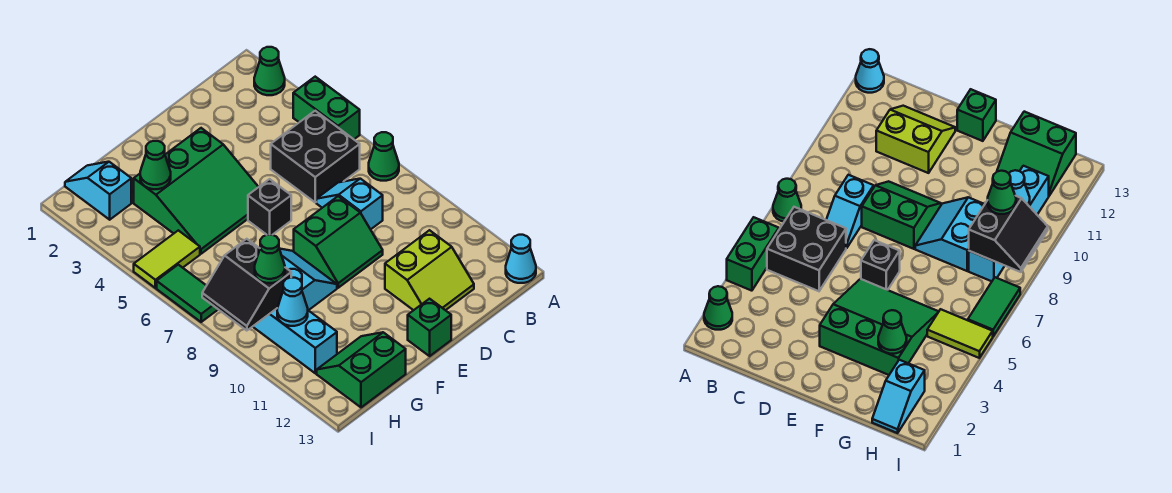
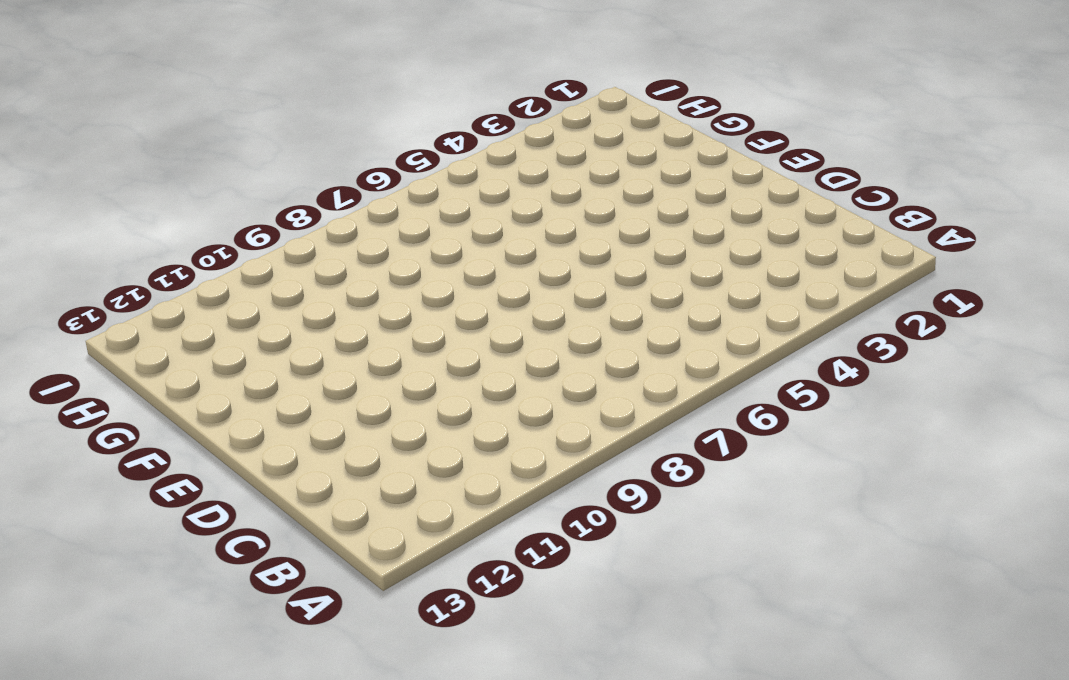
none -> green 1x1 cone [254,47,285,95]
none -> green 1x2 brick [293,77,360,139]
none -> green 1x1 cone [369,132,399,181]

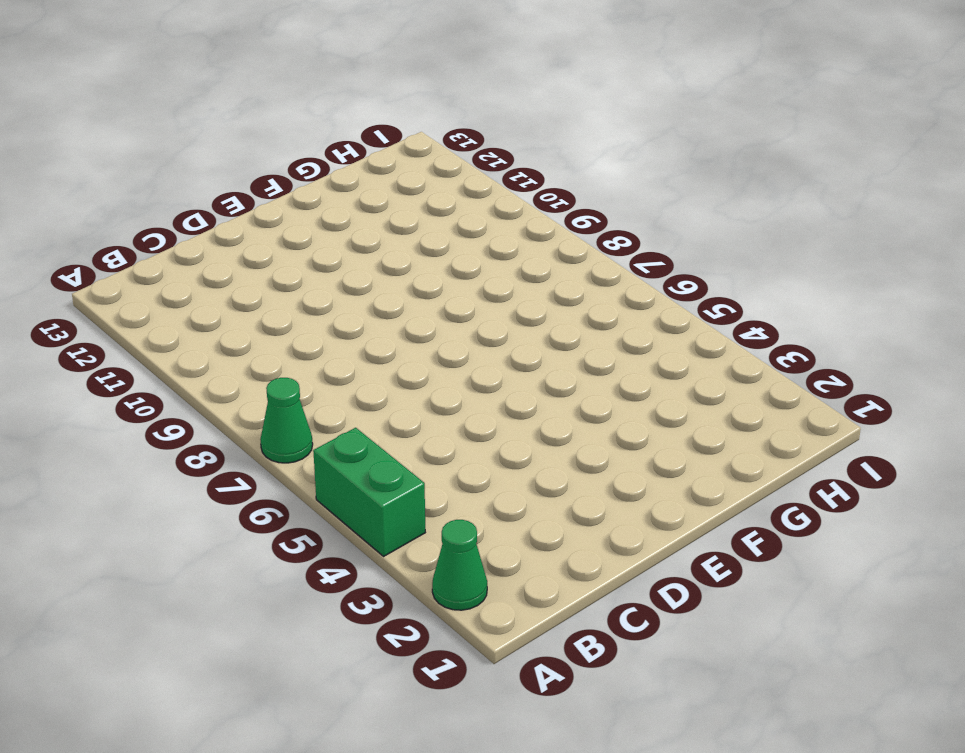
none -> cyan 1x1 cone [506,235,536,283]
none -> black 2x2 brick [271,111,360,202]
none -> cyan 1x2 slope [316,179,383,229]

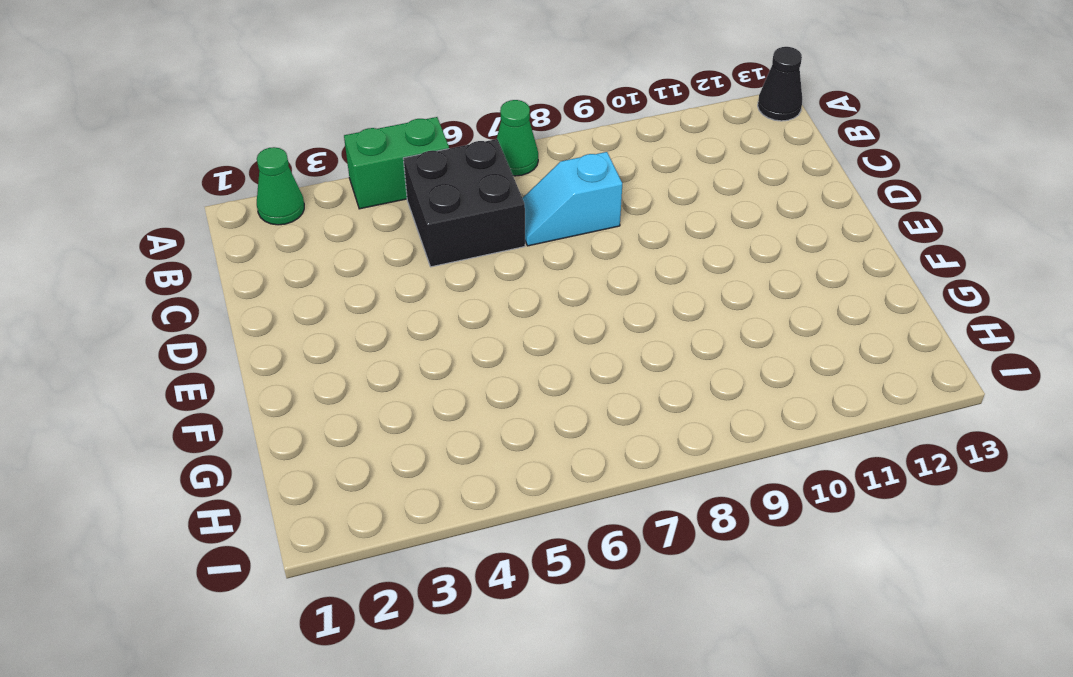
black 1x1 cone [758,47,802,121] -> cyan 1x1 cone [506,235,536,283]
none -> lime 2x2 slope [385,230,474,310]
none -> green 2x2 slope [294,196,383,288]
none -> green 3x3 slope [134,128,258,254]

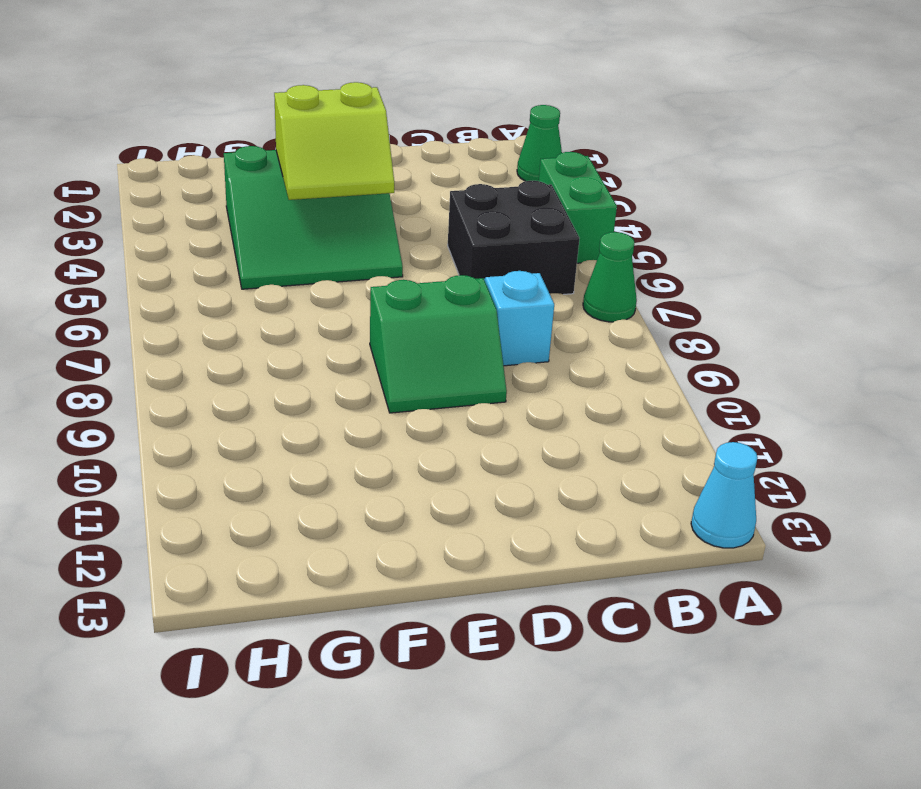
lime 2x2 slope [274,82,394,200] -> lime 2x2 slope moved to [385,230,474,310]
none -> black 1x1 brick [248,179,291,235]
none -> green 1x1 brick [408,299,451,356]
none -> cyan 2x2 slope [280,249,337,310]

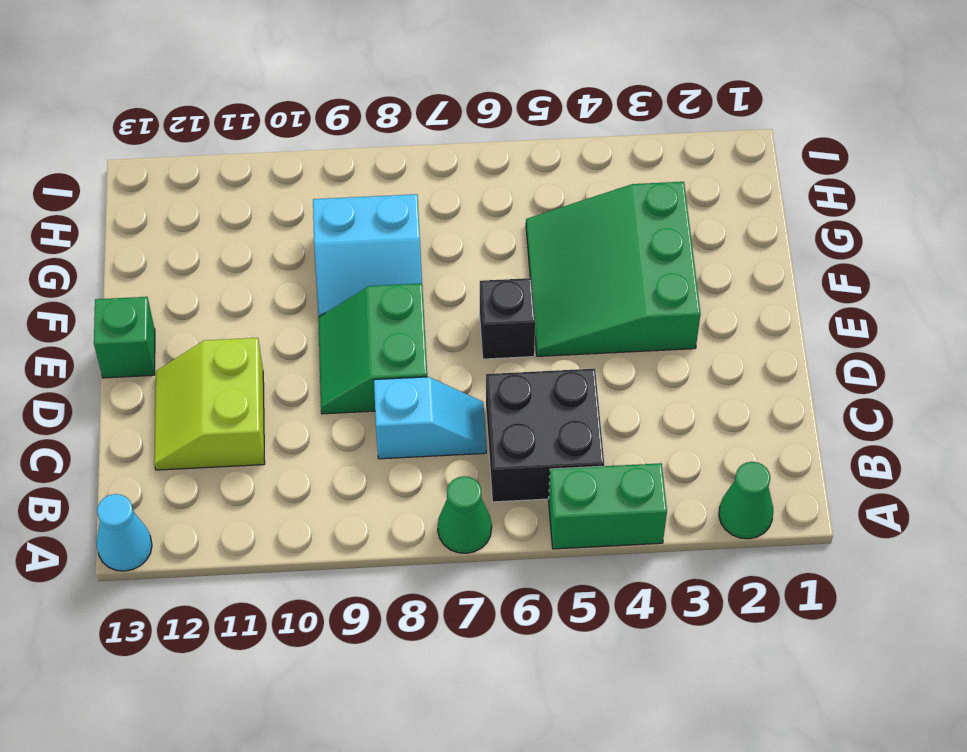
none -> green 2x2 slope [317,332,406,407]
none -> cyan 1x2 slope [65,162,131,220]
none -> lime 1x2 tile [134,230,200,288]

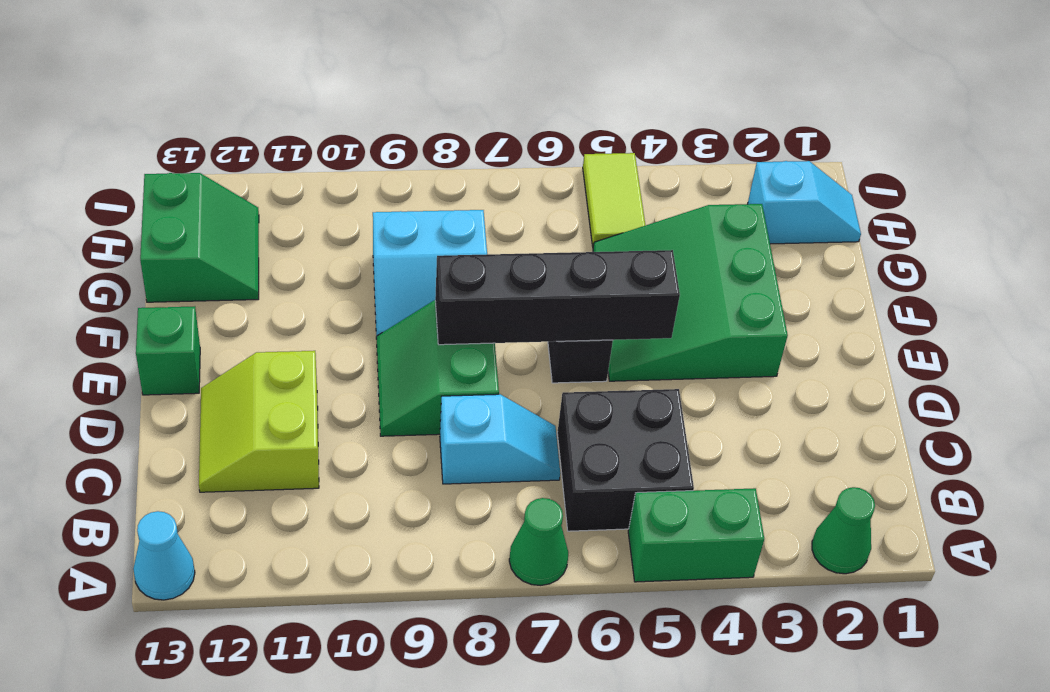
black 1x4 brick [435,250,680,345] -> none
none -> cyan 1x4 brick [253,309,337,373]
none -> green 1x2 tile [157,265,218,322]
none -> green 1x1 cone [140,141,171,189]

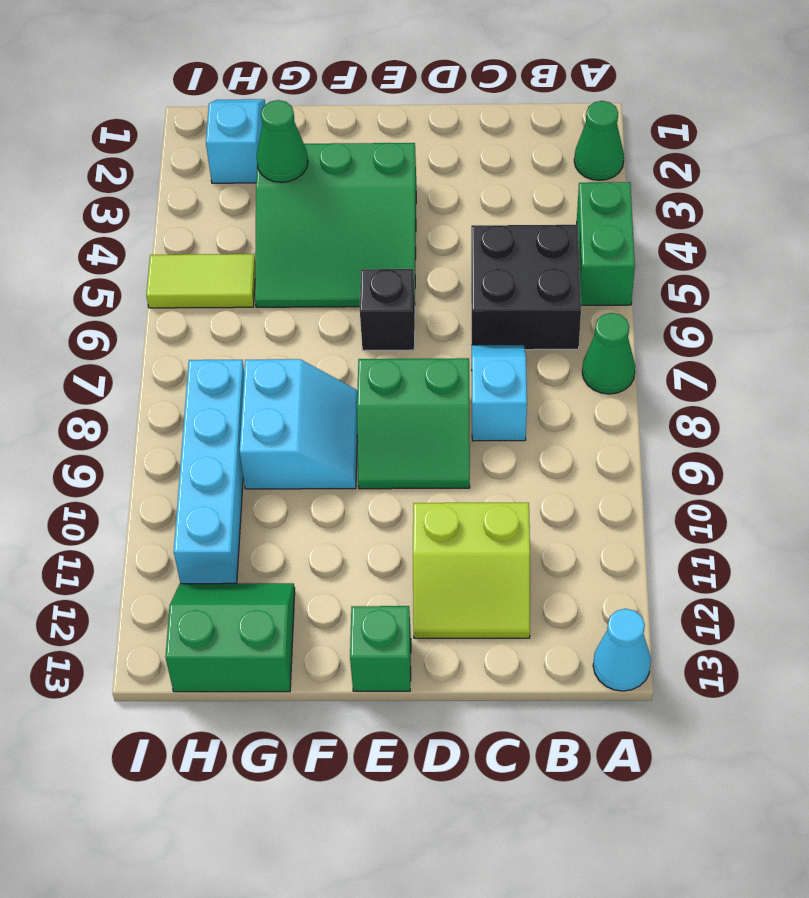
none -> green 1x2 tile [157,265,218,322]
none -> black 2x2 slope [202,239,291,331]
none -> cyan 1x1 cone [277,278,308,326]

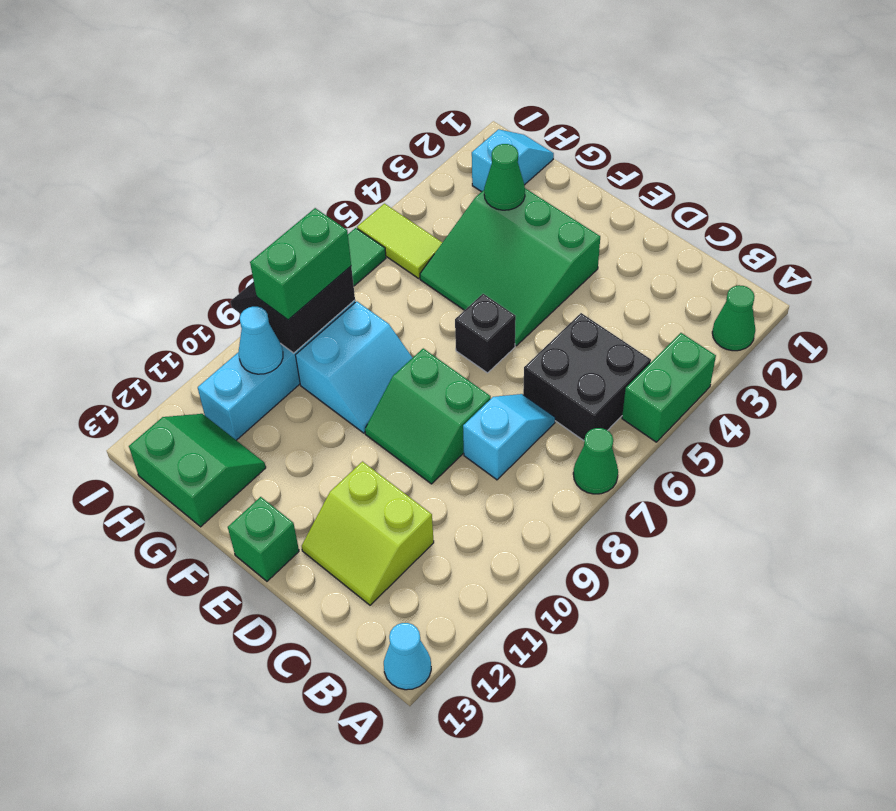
green 1x2 brick [250,208,351,320] -> green 1x1 cone [255,235,285,283]

